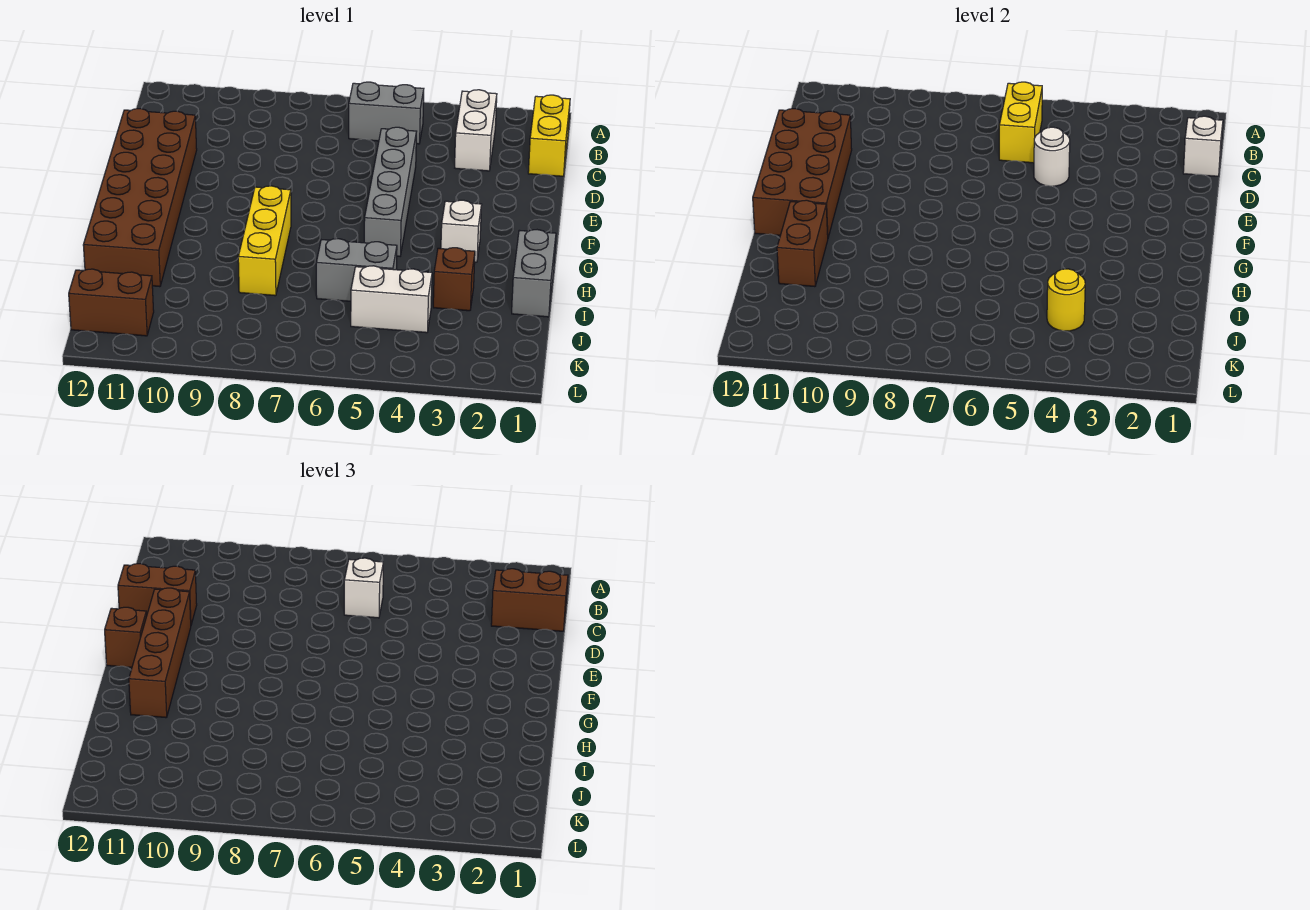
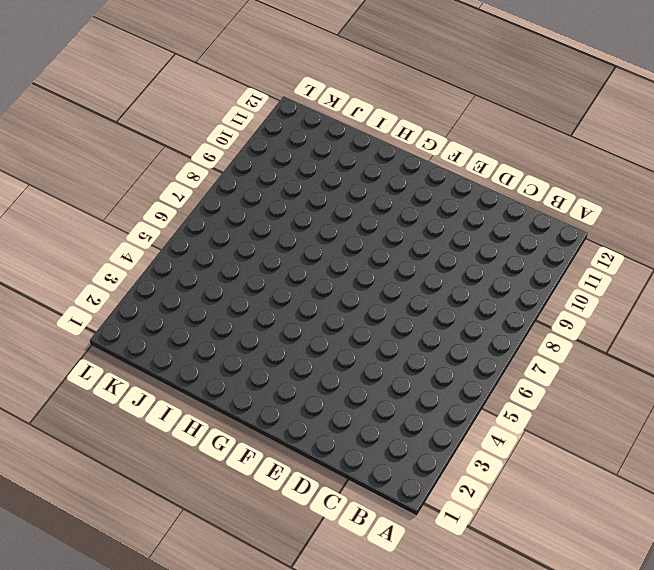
none -> yellow 1x2 brick [528,95,570,176]
none -> white 1x2 brick [455,90,497,171]
none -> grey 1x2 brick [349,82,424,144]

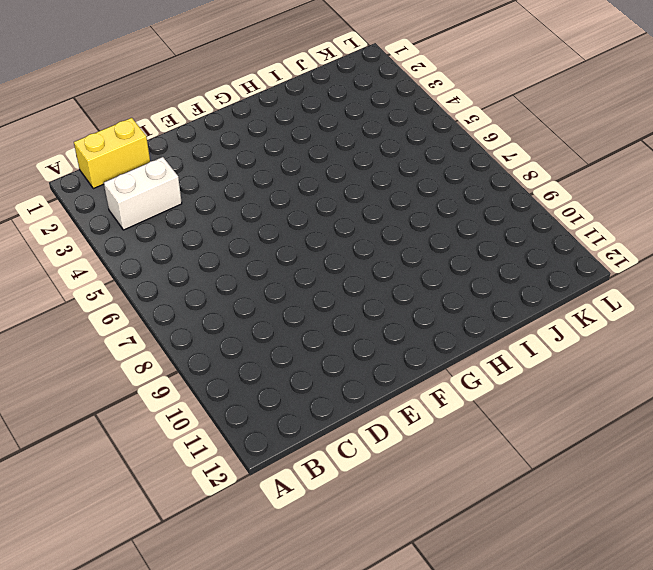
none -> grey 1x2 brick [349,82,424,144]
none -> grey 1x4 brick [364,127,417,256]
none -> brown 2x6 brick [83,109,197,287]

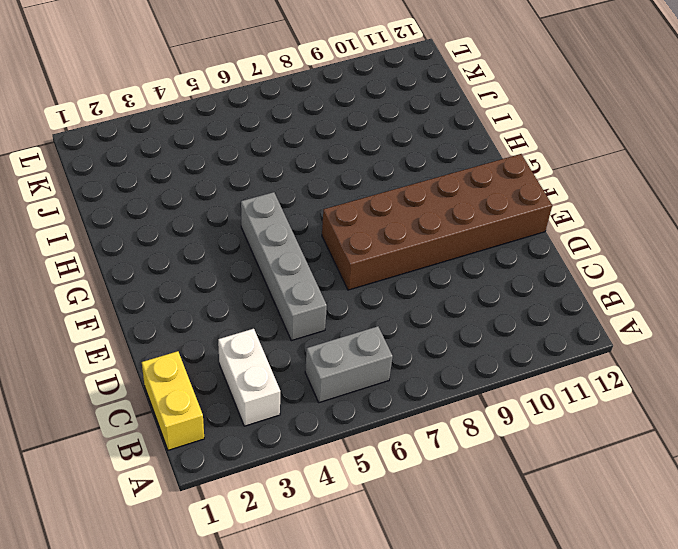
brown 2x6 brick [322,154,552,290] -> brown 2x6 brick turned to [83,109,197,287]
none -> white 1x1 brick [441,200,482,262]
none -> yellow 1x3 brick [238,186,291,296]
none -> grey 1x2 brick [512,230,556,317]

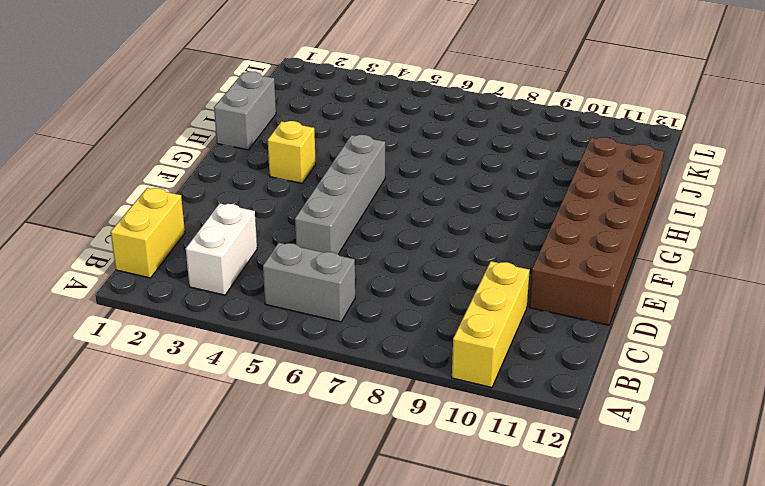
yellow 1x3 brick [452,261,530,388] -> yellow 1x3 brick moved to [238,186,291,296]
yellow 1x1 brick [268,121,316,184] -> white 1x1 brick [441,200,482,262]
none -> brown 1x1 brick [433,248,475,311]
none -> grey 1x2 brick [316,239,397,301]
none -> white 1x2 brick [351,266,432,333]

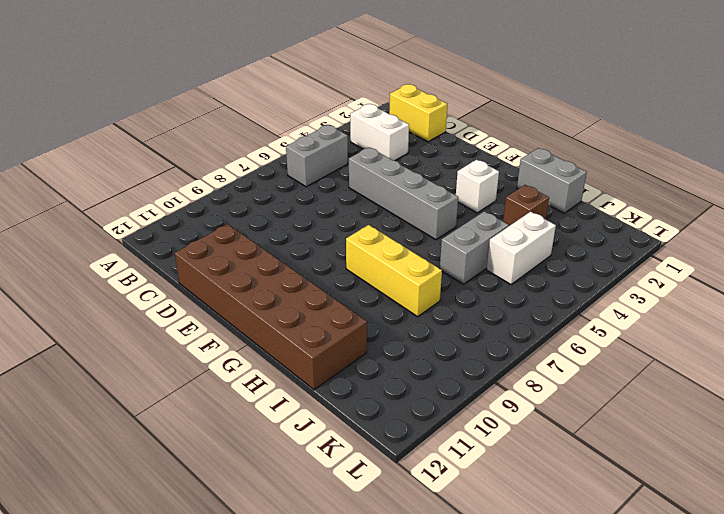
none -> brown 1x2 brick [69,269,154,336]
none -> yellow 1x2 brick [999,82,1042,163]
none -> white 1x1 brick [1183,116,1223,176]

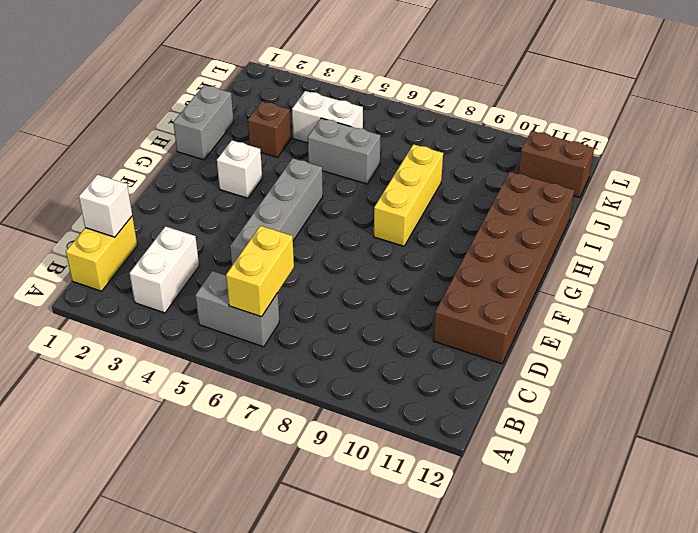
none -> white 1x1 round brick [1034,127,1070,186]
none -> brown 2x4 brick [753,109,852,237]
none -> brown 1x2 brick [777,200,828,287]

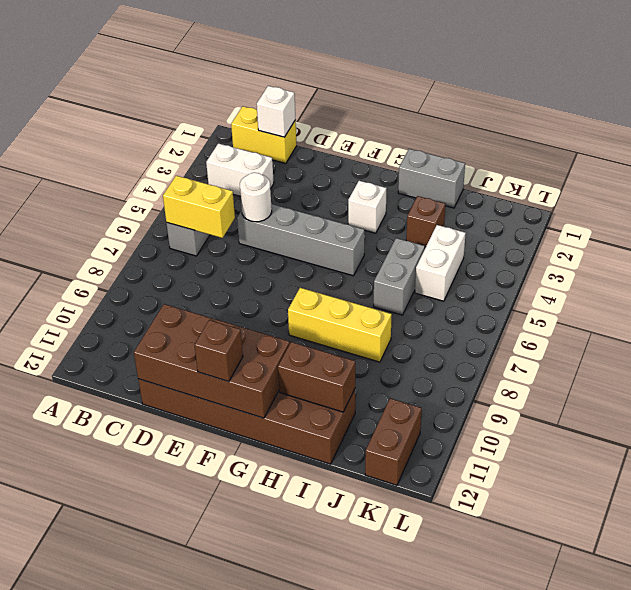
none -> yellow 1x1 round brick [1047,269,1085,331]
none -> brown 1x2 brick [491,569,568,631]
none -> white 1x1 brick [344,558,383,618]

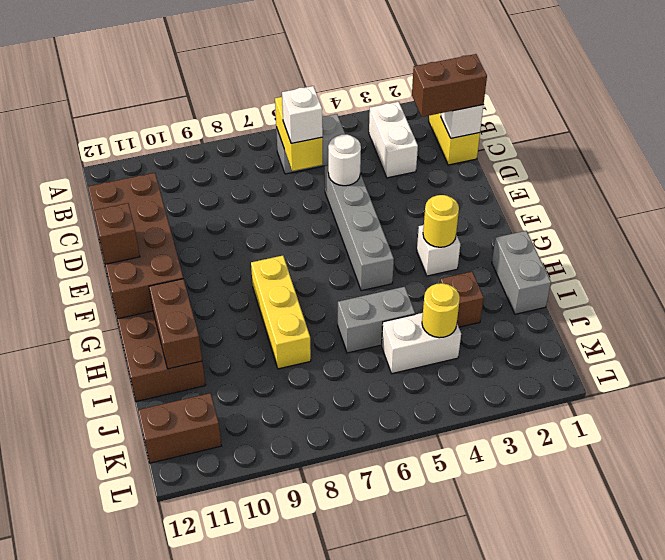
yellow 1x1 round brick [423,195,459,247] -> none
none -> brown 1x2 brick [118,564,197,625]
none -> brown 1x4 brick [129,588,191,718]

